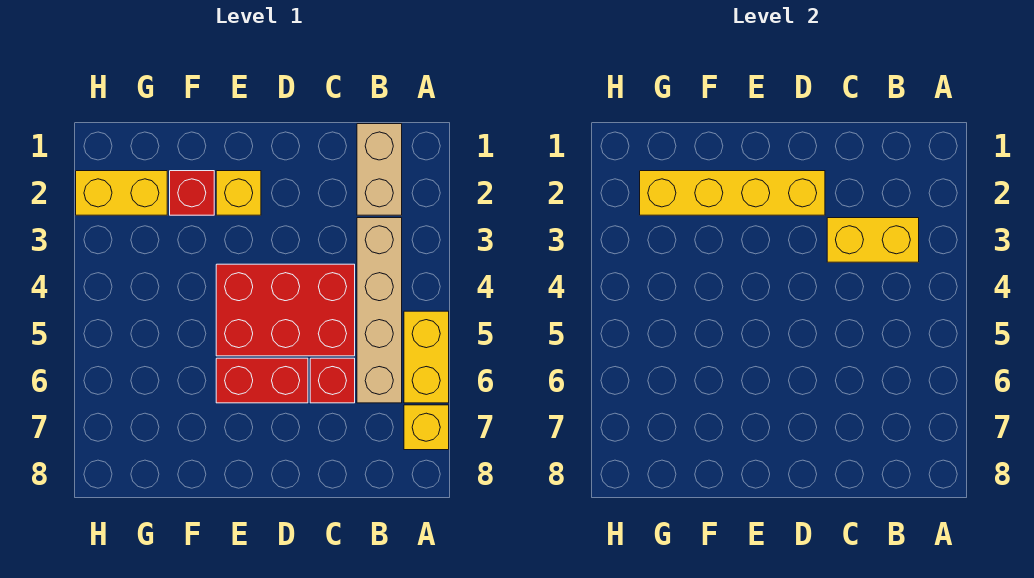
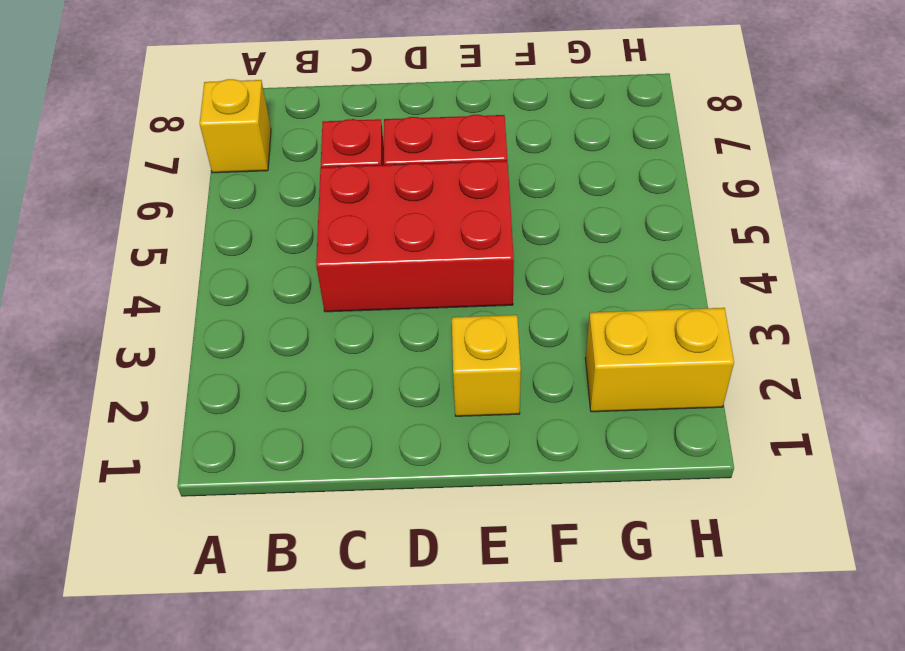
none -> yellow 1x2 brick [404,311,449,403]
none -> tan 1x2 brick [357,124,402,215]
none -> tan 1x4 brick [357,218,402,403]

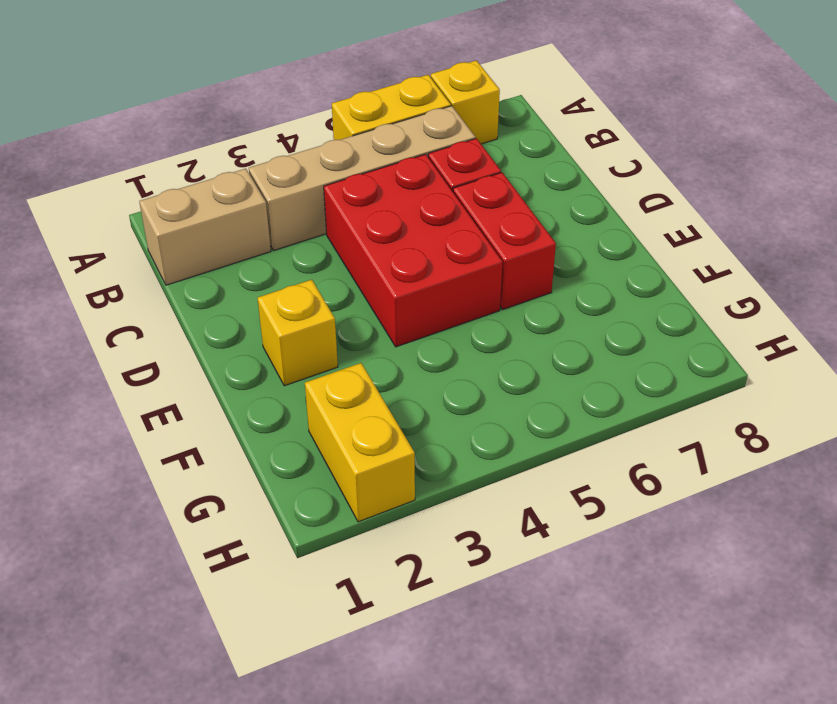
none -> red 1x1 brick [170,171,214,215]
none -> yellow 1x2 brick [827,218,919,262]
none -> yellow 1x4 brick [640,171,825,215]

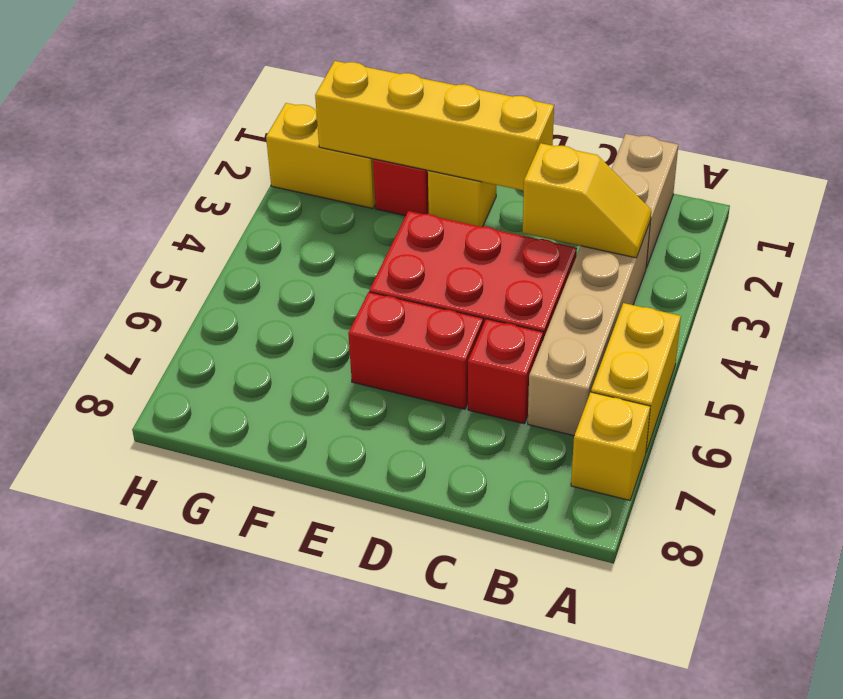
yellow 1x2 slope [523,143,651,258] -> yellow 1x2 brick [827,218,919,262]

